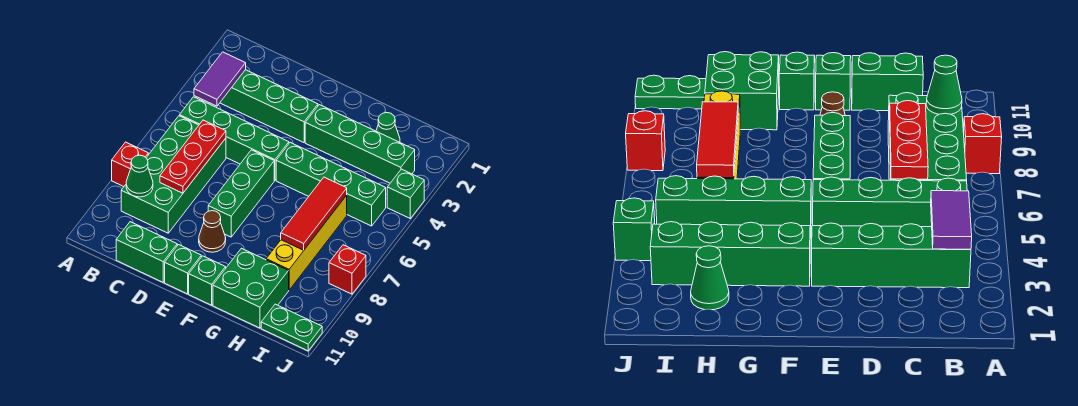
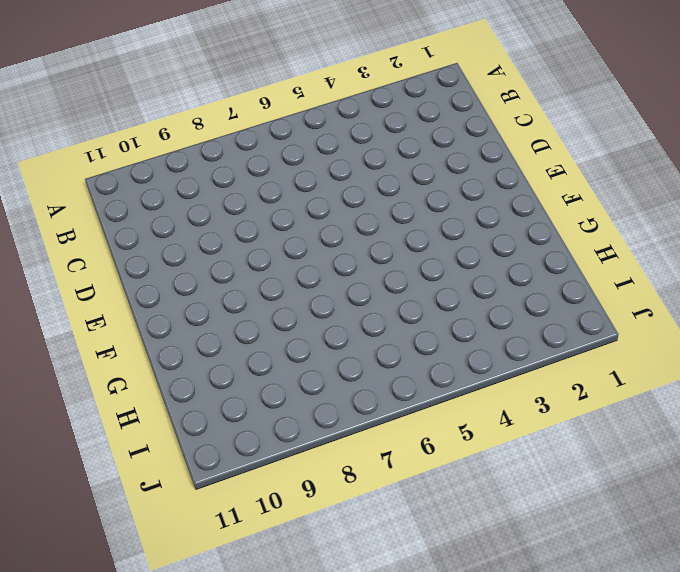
none -> red 1x1 brick [112,142,148,186]
none -> green 1x4 brick [220,70,318,142]
none -> green 1x4 brick [180,97,289,180]

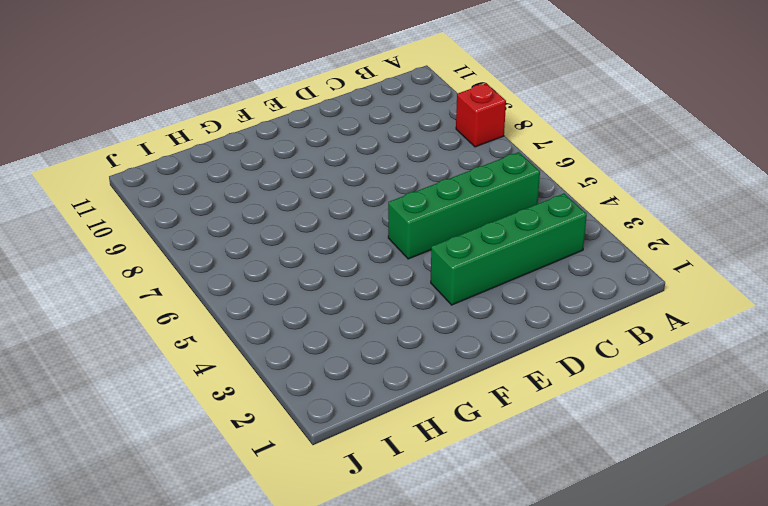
none -> green 2x4 brick [121,116,226,233]
none -> green 1x2 brick [116,222,177,282]
none -> green 1x3 brick [208,150,274,237]

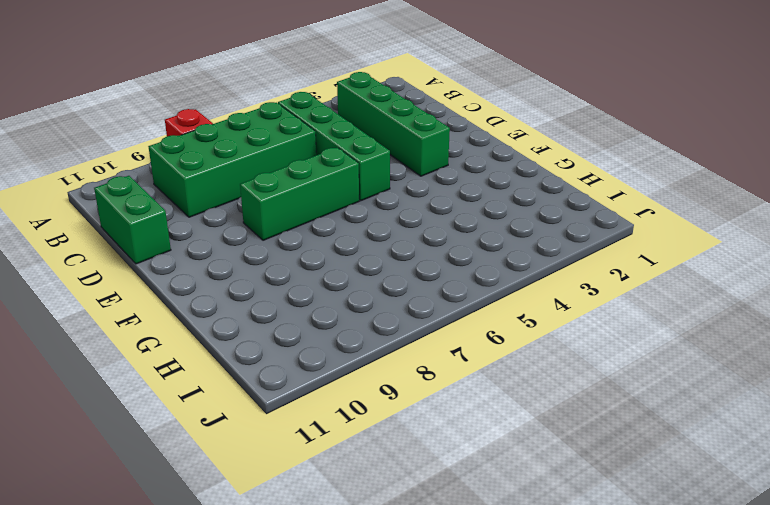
none -> brown 1x1 cone [199,211,226,252]
none -> green 1x1 brick [165,245,201,294]
none -> green 1x4 brick [305,105,415,183]

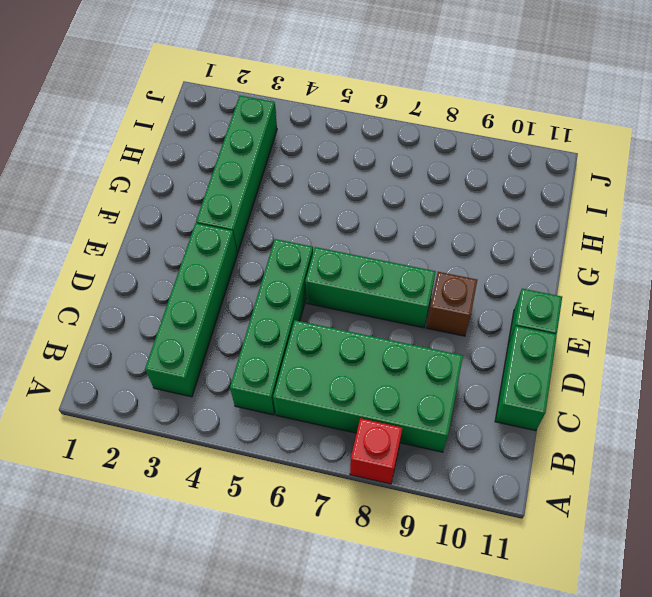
brown 1x1 brick [427,272,477,336] -> brown 1x1 cone [199,211,226,252]
none -> green 1x4 brick [276,142,386,226]
none -> green 1x1 brick [189,256,226,305]
none -> green 2x2 brick [213,248,289,328]

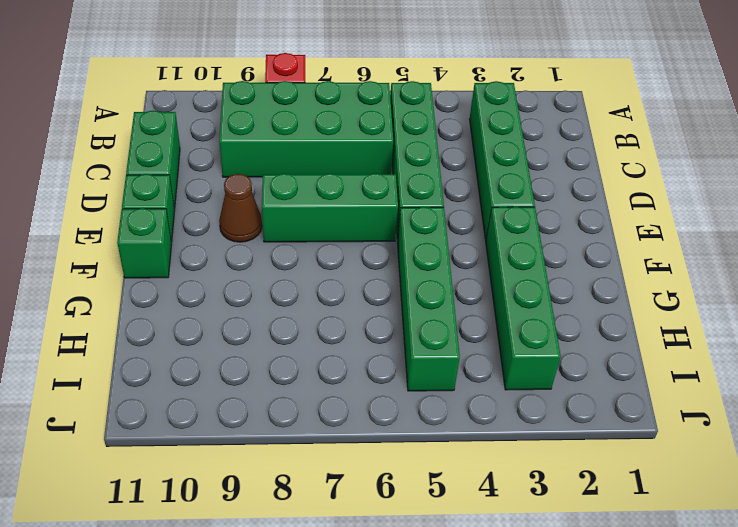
none -> green 2x2 brick [213,248,289,328]
none -> green 1x1 cone [376,113,400,142]
none -> yellow 1x4 brick [266,195,347,290]

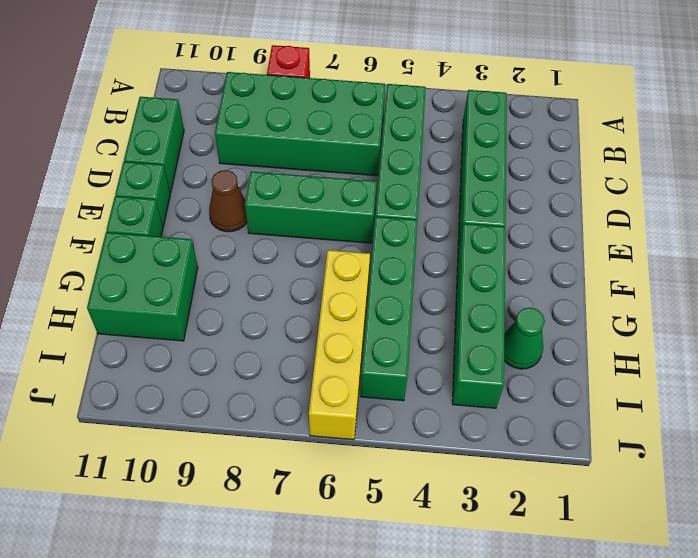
yellow 1x4 brick [309,250,370,440] -> yellow 1x4 brick turned to [266,195,347,290]
none -> green 1x2 plate [261,304,322,351]
none -> green 1x1 brick [387,169,424,218]
none -> red 1x1 brick [329,245,366,294]

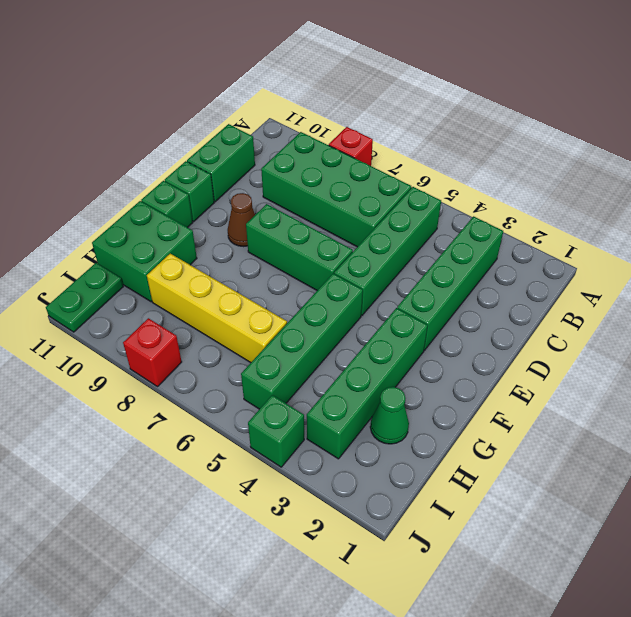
none -> purple 1x2 tile [194,52,246,106]
none -> green 1x1 cone [126,155,153,197]
none -> red 1x3 plate [160,120,226,193]

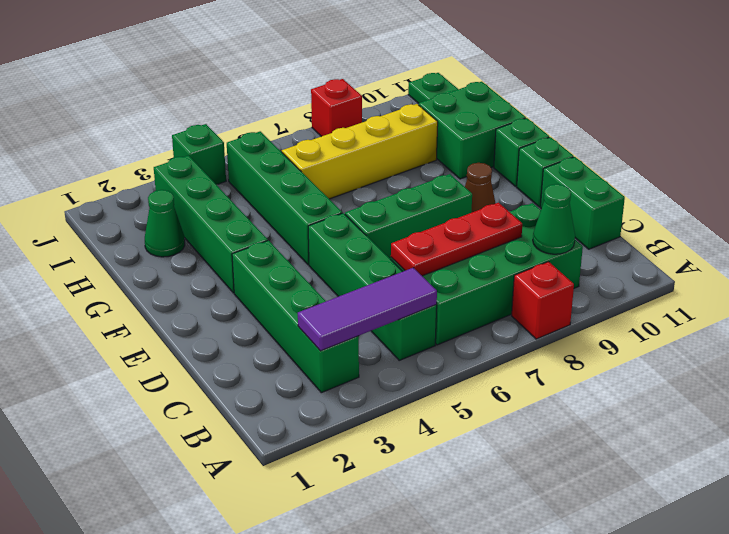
purple 1x3 tile [298,268,437,351] -> purple 1x2 tile [194,52,246,106]
none -> red 1x3 tile [281,177,347,250]

